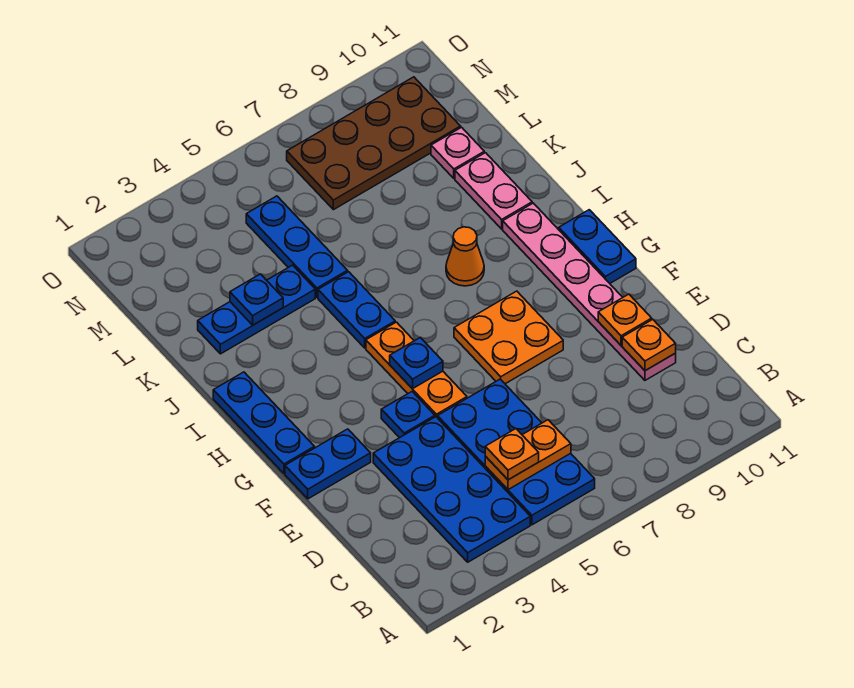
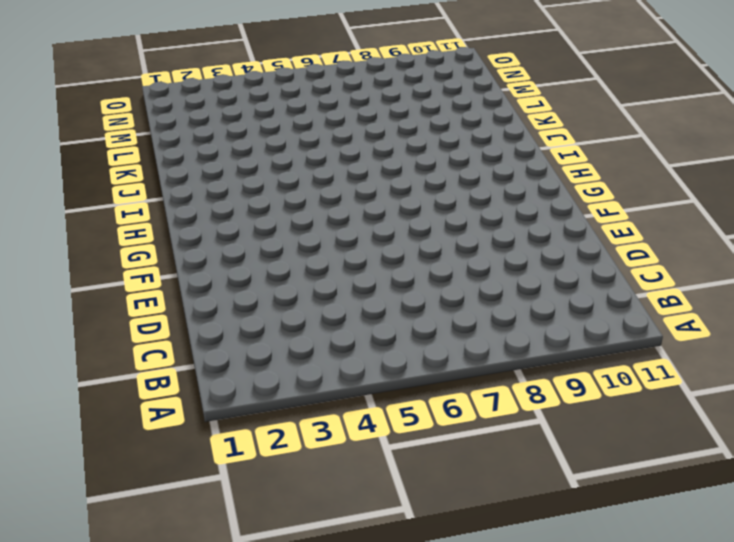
none -> blue 2x4 plate [373,417,530,562]
none -> blue 2x4 plate [438,379,595,525]
none -> pink 1x6 plate [503,203,676,380]

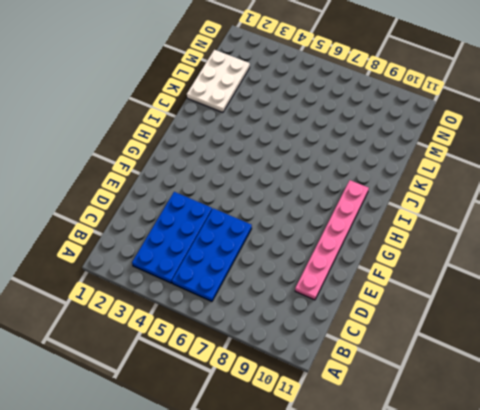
white 2x3 plate [187,50,250,112] -> blue 1x3 plate [198,265,315,354]
none -> blue 1x2 plate [285,429,371,499]
none -> blue 1x1 plate [381,392,435,438]
none -> orange 1x3 plate [366,322,467,418]

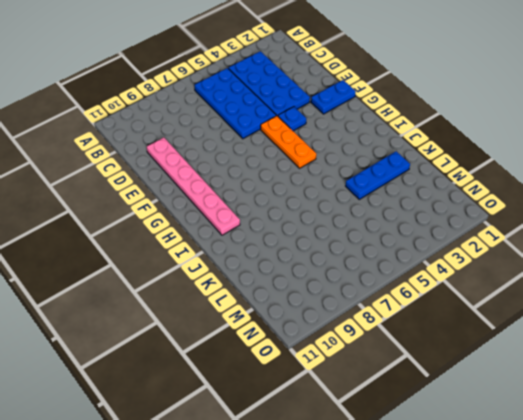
none -> orange 2x2 plate [454,291,563,384]
none -> blue 1x3 plate [213,372,315,473]
none -> blue 1x2 plate [559,210,636,283]

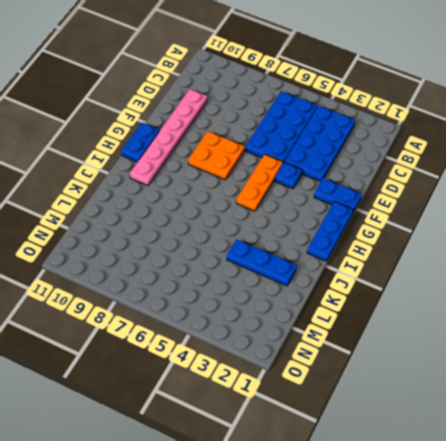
none -> blue 1x2 plate [318,272,395,348]
none -> orange 1x1 cone [446,227,484,286]
none -> pink 1x2 plate [455,153,532,229]

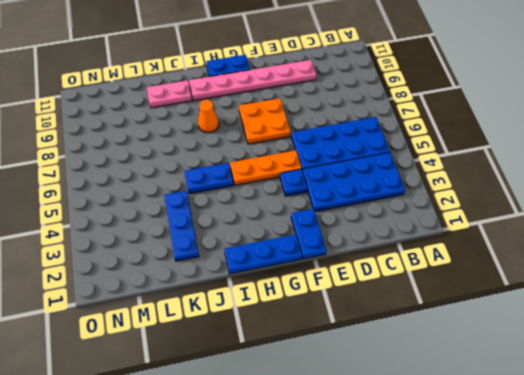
none -> blue 1x3 plate [246,196,348,297]
none -> pink 1x1 plate [431,127,484,178]
none -> brown 2x4 plate [287,77,461,210]

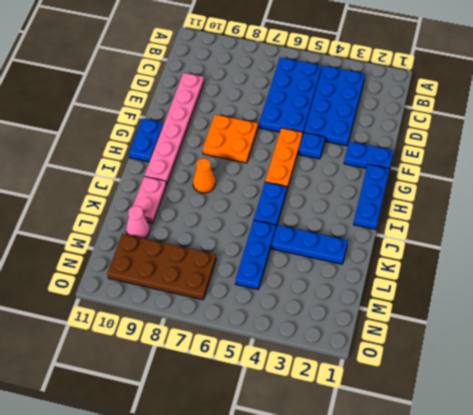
pink 1x1 cone [126,206,150,239] -> pink 1x1 plate [431,127,484,178]
none -> orange 1x2 plate [485,420,571,490]
none -> orange 1x1 plate [622,319,676,371]
none -> orange 1x1 plate [598,294,652,345]

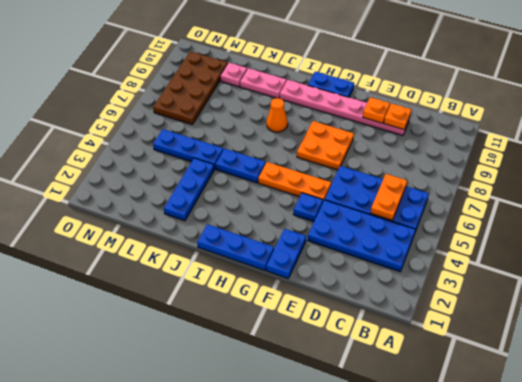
none -> blue 1x1 plate [390,337,443,389]
none -> blue 1x1 plate [230,274,283,325]
none -> orange 1x1 plate [485,429,539,480]

